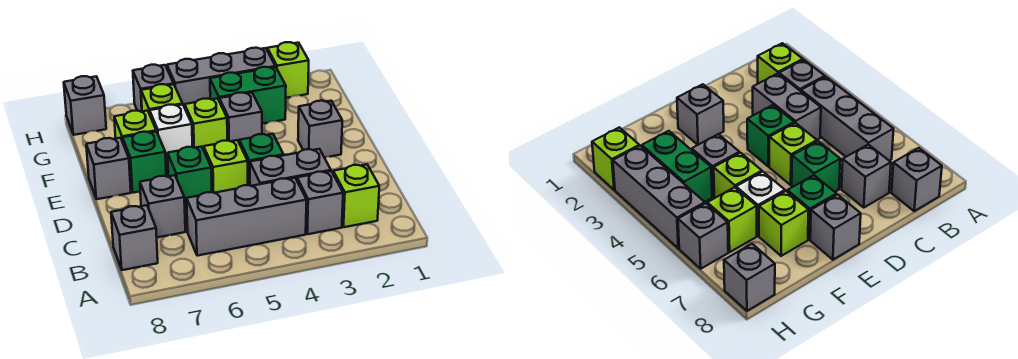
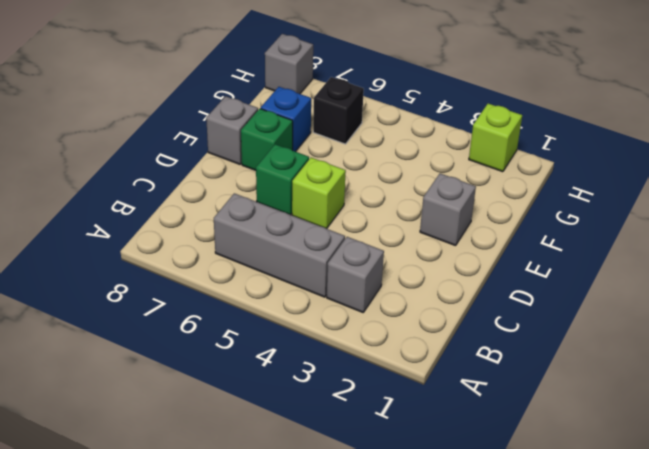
blue 1x1 brick [261,87,311,152] -> lime 1x1 brick [114,111,156,142]
black 1x1 brick [313,77,364,144] -> lime 1x1 brick [141,84,183,114]
none -> lime 1x1 brick [333,165,379,227]
none -> grey 1x1 brick [111,205,158,270]
none -> grey 1x2 brick [250,149,331,186]

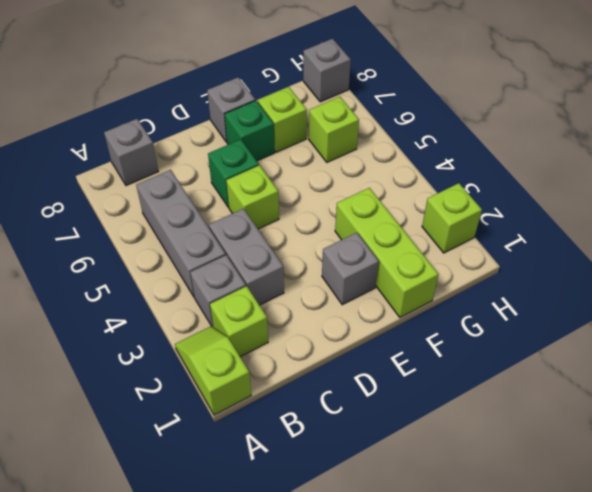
lime 1x2 slope [175,326,251,415] -> none
lime 1x3 brick [335,188,439,317] -> none
none -> grey 1x1 brick [140,175,185,237]
none -> green 1x1 brick [239,134,284,185]
none -> grey 1x1 brick [219,93,262,142]

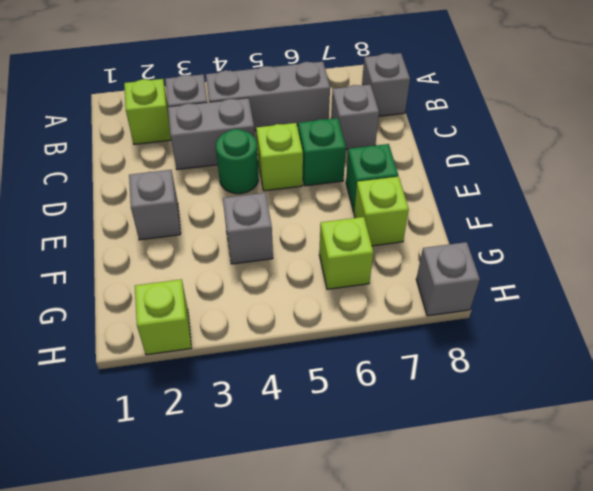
green 1x1 round brick [216,129,259,194] -> green 1x1 brick [239,134,284,185]
none -> grey 1x1 brick [86,138,131,199]
none -> lime 1x1 brick [185,98,227,150]
none -> white 1x1 brick [150,104,192,163]

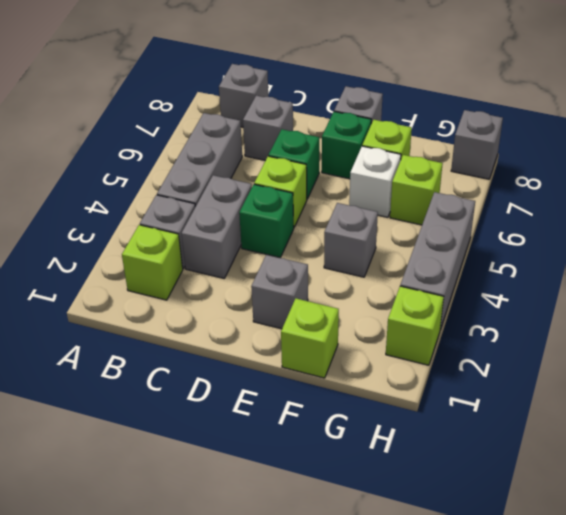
lime 1x1 brick [281,298,339,378] -> lime 1x1 brick moved to [185,98,227,150]
none -> green 1x2 brick [210,67,286,124]
none -> grey 1x1 brick [133,65,174,112]

